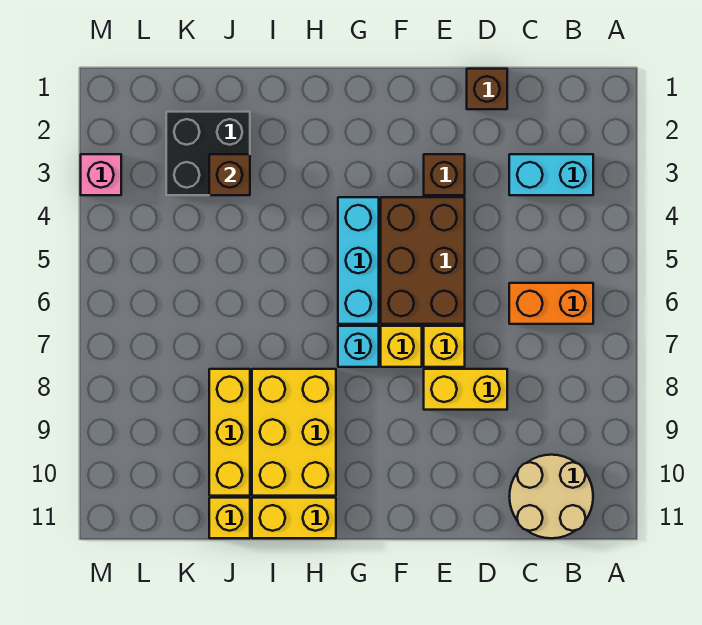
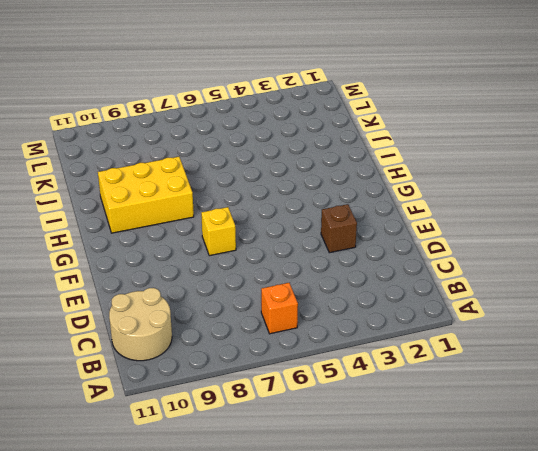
orange 1x1 brick [261,283,298,334] -> orange 1x2 brick [509,283,593,324]
none -> cyan 1x2 brick [509,154,593,195]
none -> brown 1x1 brick [467,69,507,109]
none -> yellow 1x2 brick [424,369,507,410]

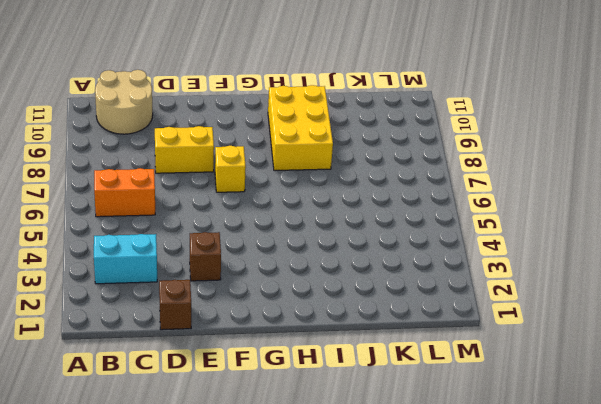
none -> brown 2x3 brick [381,197,465,324]
none -> yellow 1x1 brick [424,326,465,367]
none -> cyan 1x3 brick [338,197,379,324]

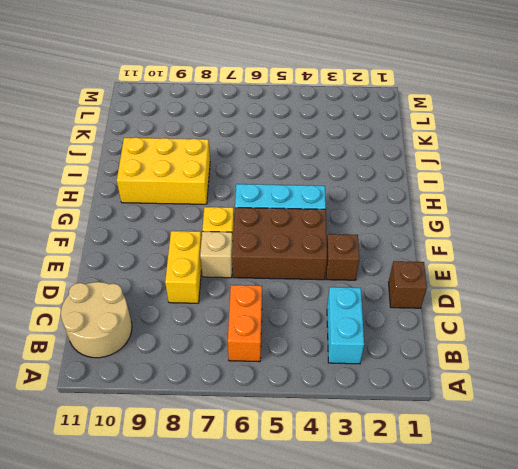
tan 1x1 brick [200,231,233,278] -> yellow 1x1 brick [424,326,465,367]
none -> cyan 1x1 brick [338,326,379,367]
none -> yellow 1x2 brick [252,498,336,538]
none -> black 2x2 brick [166,112,250,195]

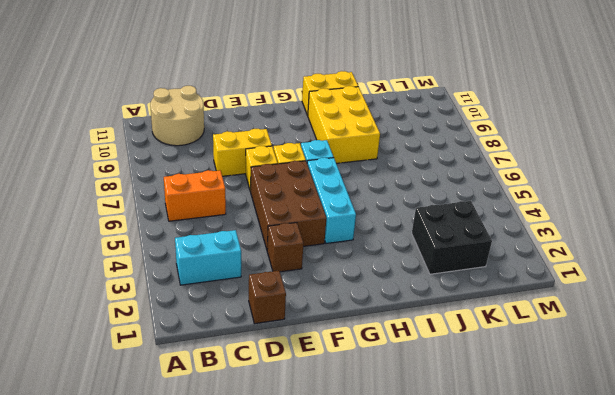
none -> yellow 1x3 brick [209,369,250,496]
none -> yellow 1x1 brick [209,498,250,538]
none -> pink 1x1 brick [81,154,121,195]

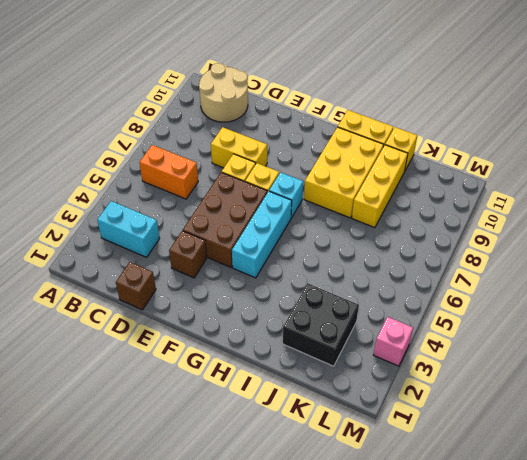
none -> brown 1x1 brick [209,154,250,195]

